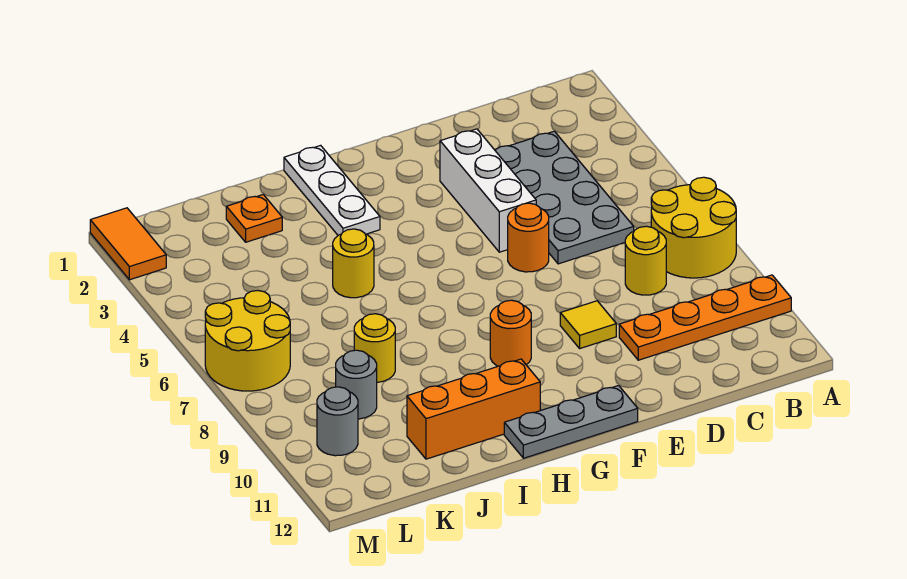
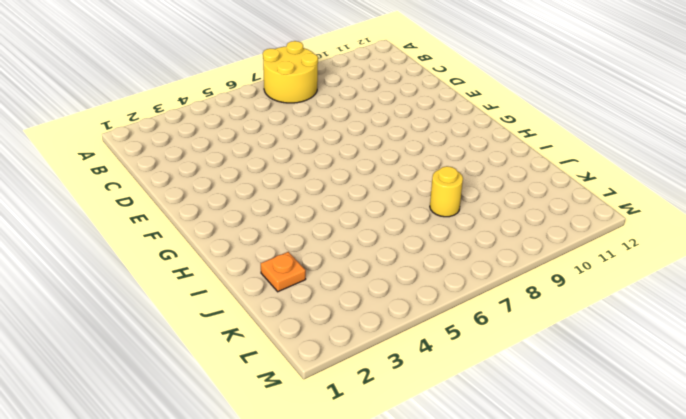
none -> orange 1x4 plate [619,275,791,360]
none -> grey 2x4 plate [495,131,634,264]
none -> yellow 1x1 round brick [625,226,666,295]

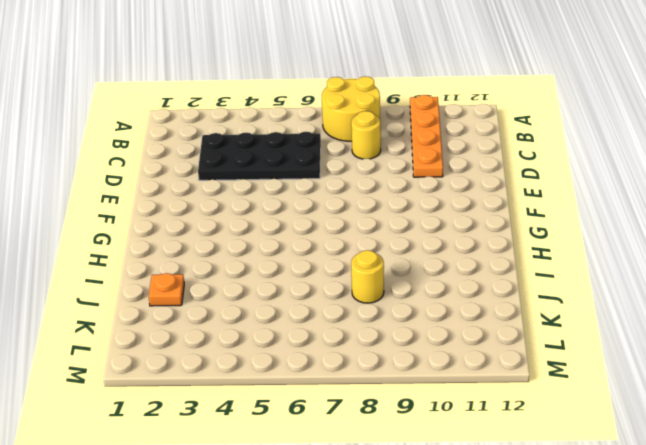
black 2x4 plate [198,132,321,180] -> grey 2x4 plate [495,131,634,264]
none -> white 1x3 brick [440,129,536,252]
none -> orange 1x1 round brick [508,203,549,272]
none -> yellow 1x1 tile [560,301,616,348]

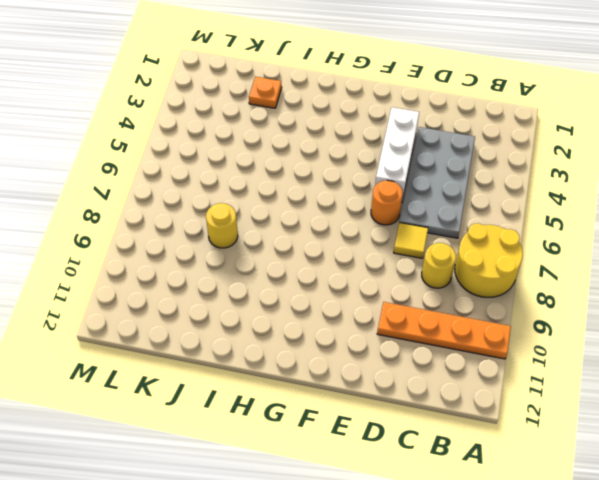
yellow 1x1 tile [394,222,428,258] -> yellow 1x1 tile moved to [560,301,616,348]
none -> grey 1x3 plate [504,386,638,458]
none -> orange 1x1 round brick [490,300,531,366]
none -> white 1x3 plate [284,145,380,235]

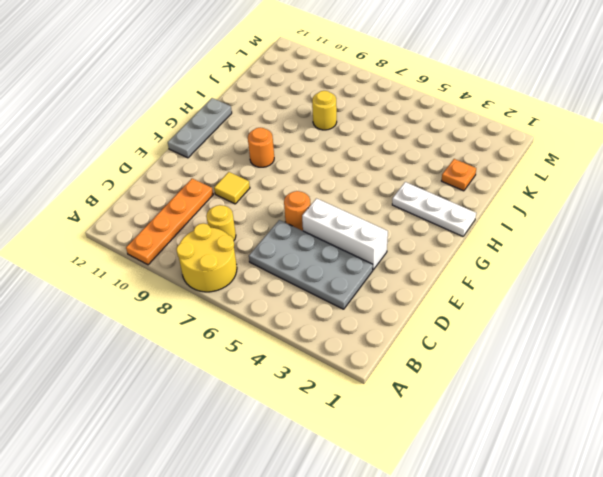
none -> orange 1x3 brick [407,359,540,459]
none -> yellow 1x1 round brick [333,229,374,298]
none -> grey 1x1 round brick [336,350,377,419]

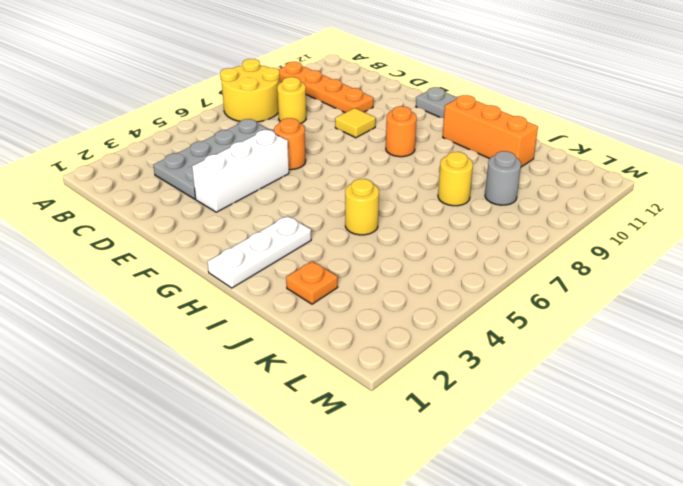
none -> yellow 2x2 round brick [205,290,290,391]
none -> grey 1x1 round brick [317,387,358,456]
none -> orange 1x2 tile [90,208,166,280]

